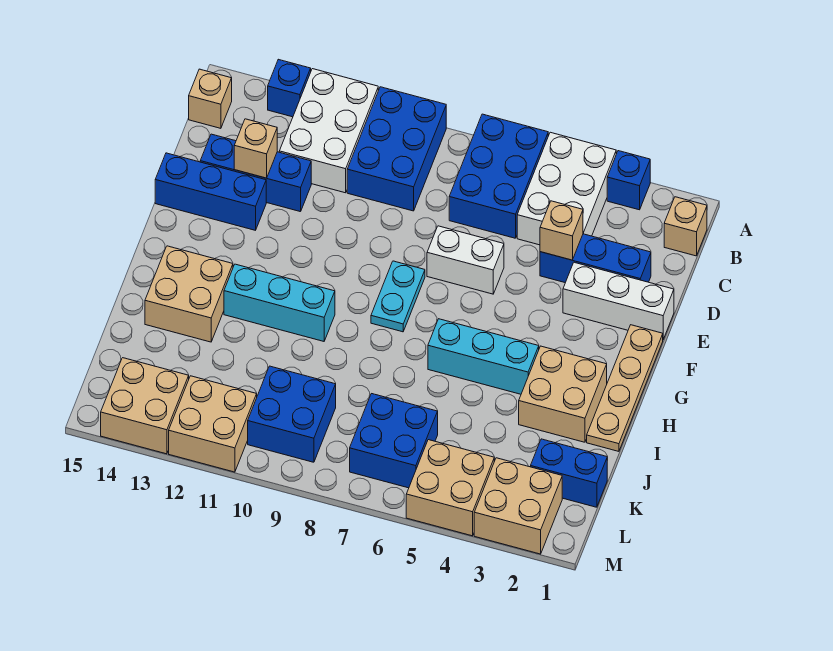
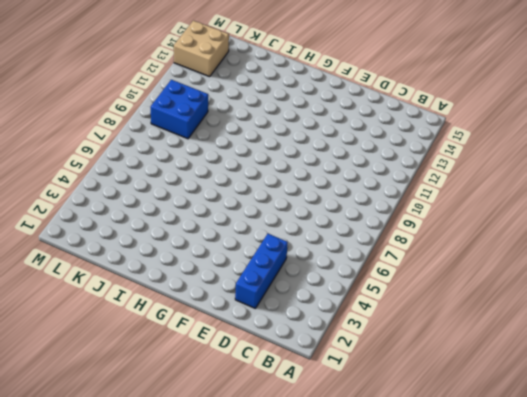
none -> blue 1x1 brick [607,151,650,210]
none -> white 2x3 brick [517,132,616,245]
none -> blue 2x3 brick [449,114,548,238]

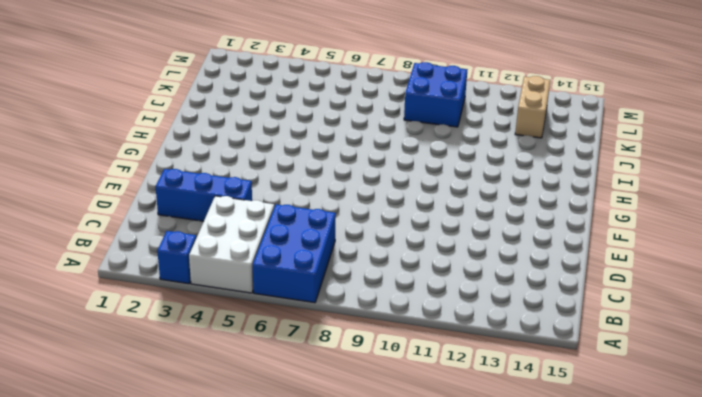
tan 1x2 brick [515,76,550,138] -> tan 2x2 brick [101,358,189,454]
none -> blue 2x3 brick [347,87,446,211]
none -> white 2x3 brick [279,69,378,193]
none -> blue 1x1 brick [268,59,311,117]

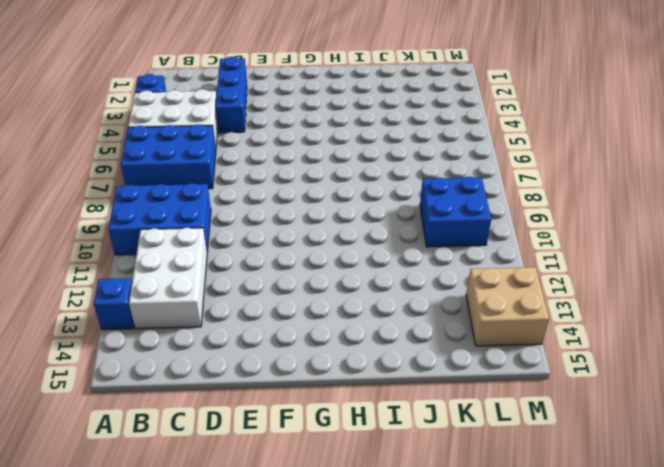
white 2x3 brick [129,228,207,329] -> white 2x3 brick turned to [279,69,378,193]
none -> tan 1x1 brick [664,197,707,256]
none -> tan 1x1 brick [189,69,232,128]
none -> blue 1x3 brick [200,134,311,212]

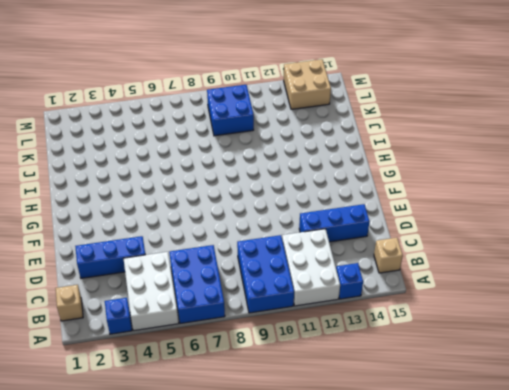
none -> white 1x3 brick [563,262,674,339]
none -> white 1x2 brick [427,226,504,294]
none -> blue 1x3 brick [155,153,266,230]

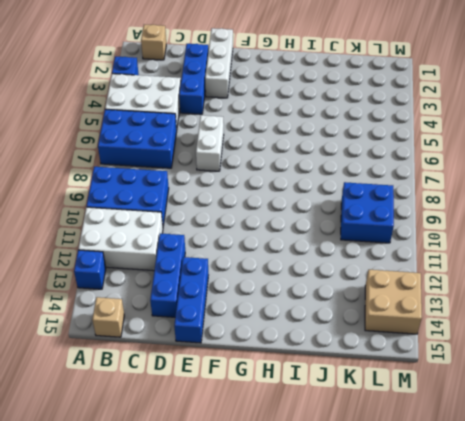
none -> tan 1x4 plate [587,325,663,451]
none -> cyan 1x2 plate [371,261,425,332]
none -> tan 2x2 brick [519,346,607,442]

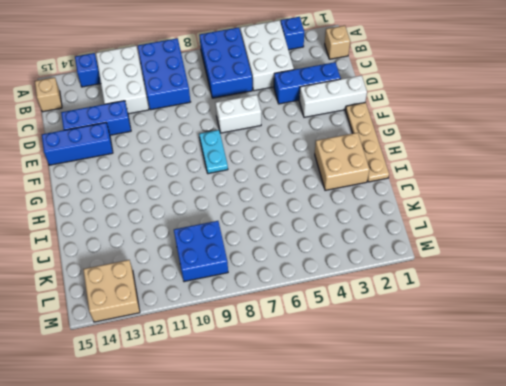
none -> cyan 1x3 brick [428,319,539,394]
none -> cyan 1x3 brick [224,264,335,341]
none -> tan 2x2 brick [145,246,233,342]

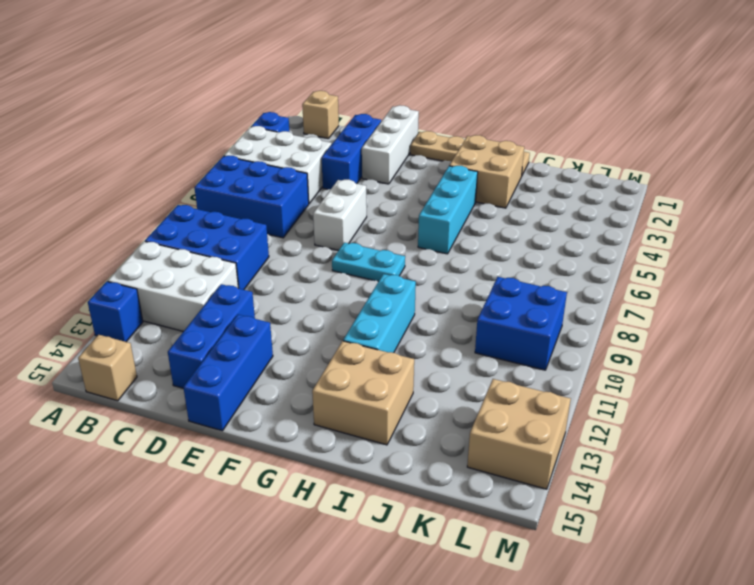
none -> blue 1x2 brick [531,439,607,507]
none -> blue 2x2 brick [350,394,438,488]
none -> tan 2x2 brick [474,458,562,554]

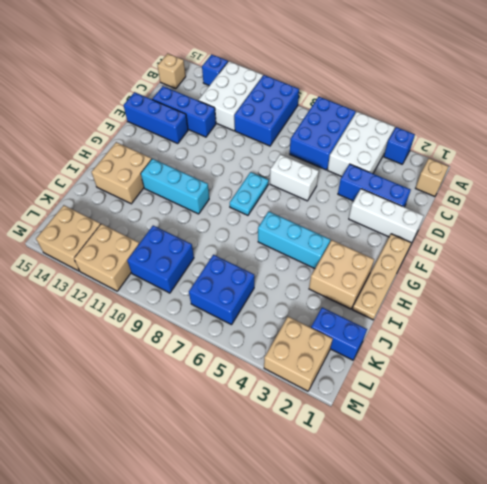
none -> tan 2x2 brick [406,440,494,536]
none -> tan 1x1 brick [540,201,583,260]
none -> tan 1x1 brick [234,119,277,178]

